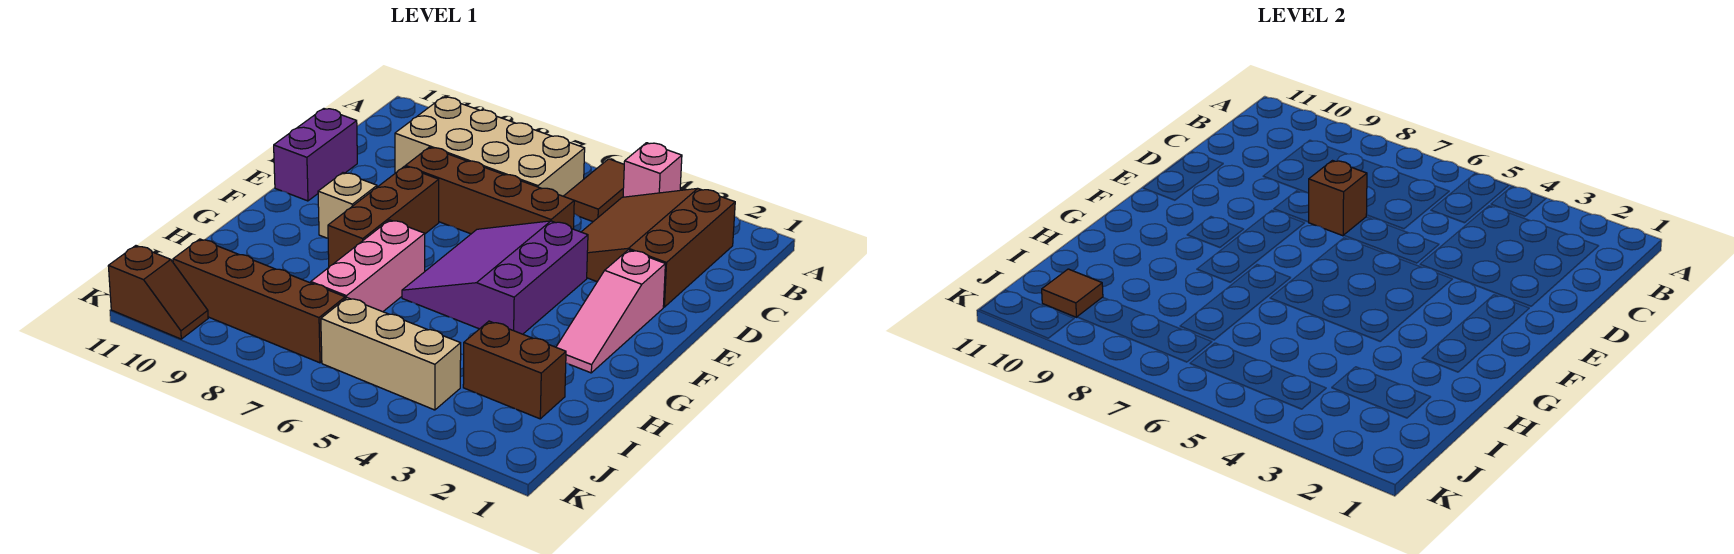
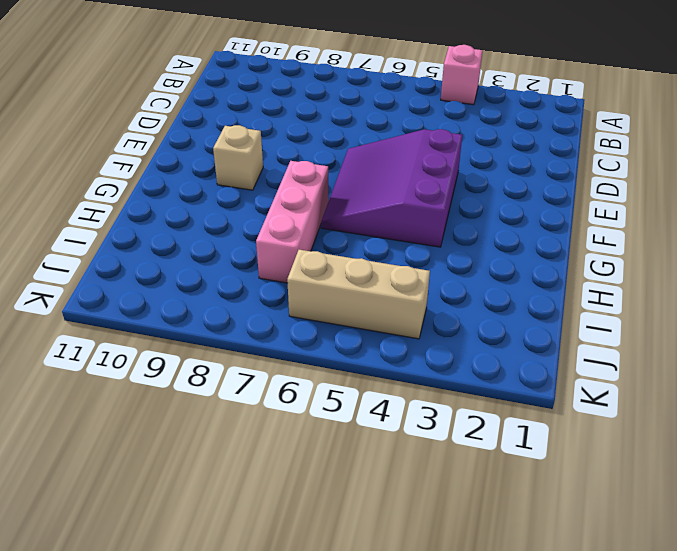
none -> brown 1x2 tile [564,159,624,222]
none -> brown 3x3 slope [582,188,735,307]
none -> tan 2x4 brick [395,97,585,196]

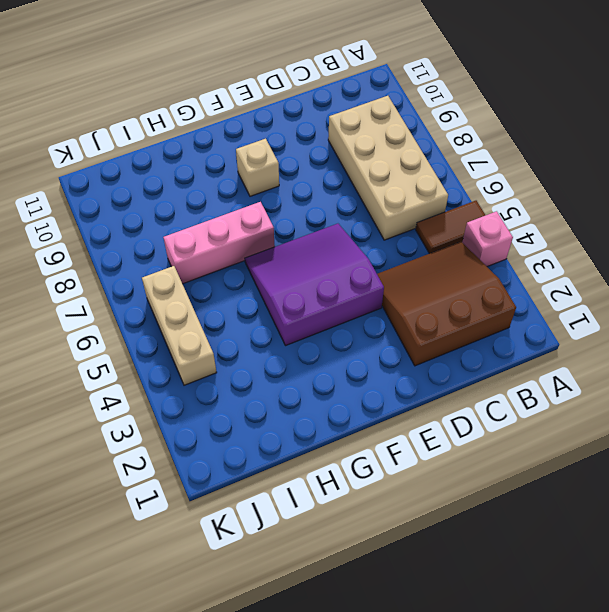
none -> brown 1x4 brick [405,147,574,234]
none -> purple 1x2 brick [274,109,357,201]
none -> pink 1x3 slope [556,250,665,373]

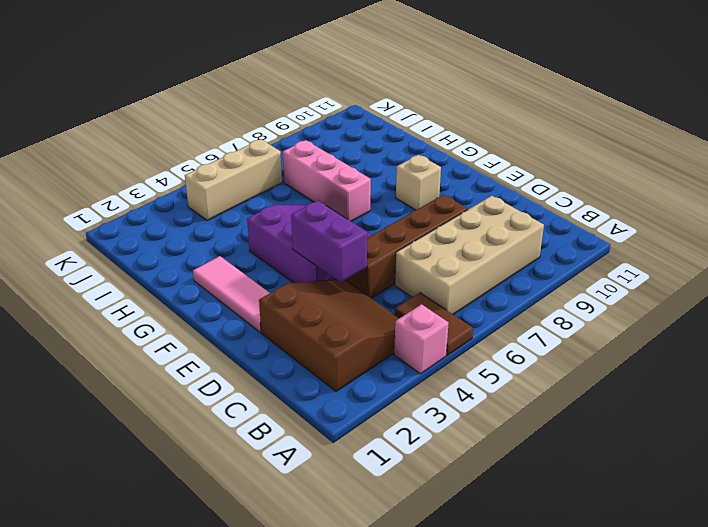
purple 1x2 brick [291,201,367,282] -> purple 1x2 brick moved to [274,109,357,201]
pink 1x3 tile [193,256,270,332] -> pink 1x3 slope [556,250,665,373]
none -> brown 1x3 brick [328,166,439,267]
none -> brown 1x2 brick [463,321,566,419]
none -> brown 1x4 brick [173,239,345,363]

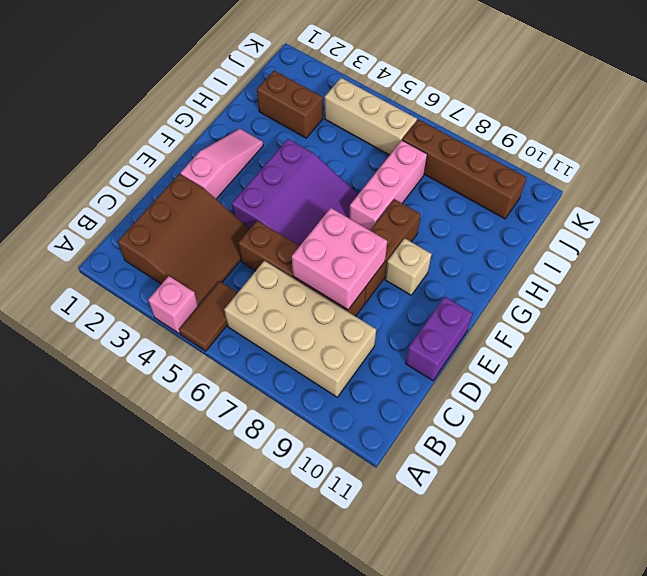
pink 2x2 brick [292,208,387,310] -> brown 1x1 brick [1309,161,1367,236]
none -> brown 1x2 slope [108,246,208,339]
none -> brown 1x1 tile [1042,269,1103,317]

